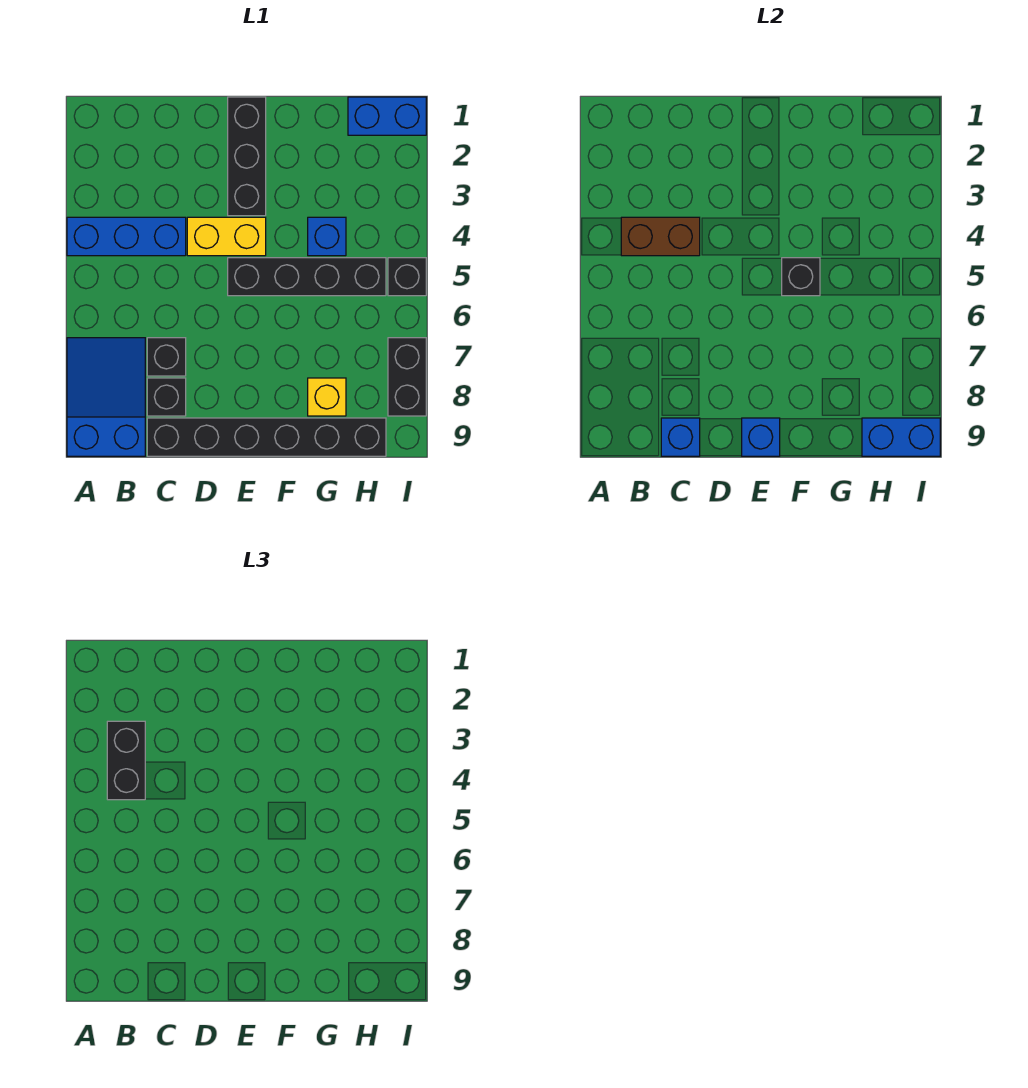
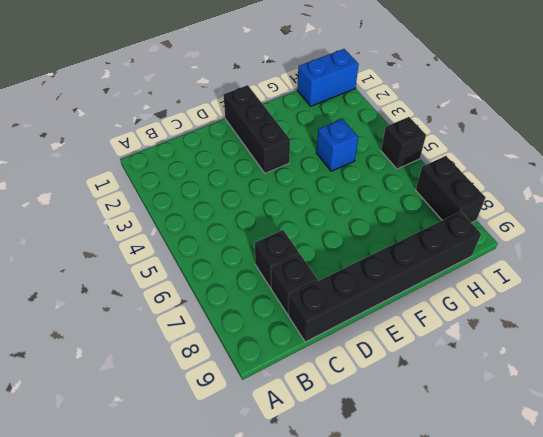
none -> blue 1x3 brick [67,217,186,256]
none -> blue 2x3 slope [67,338,145,456]
none -> yellow 1x2 brick [187,217,266,256]

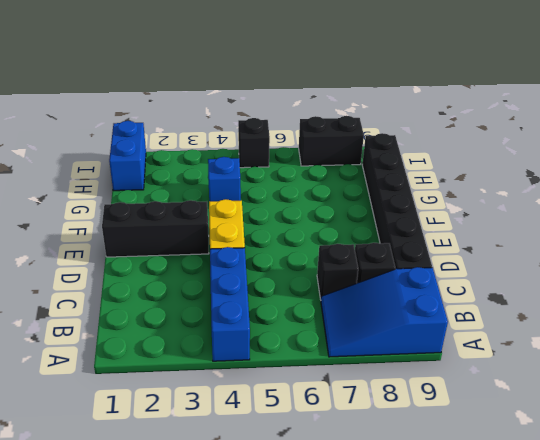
none -> black 1x4 brick [228,258,386,296]
none -> yellow 1x1 brick [308,378,346,416]
none -> brown 1x2 brick [621,217,700,256]

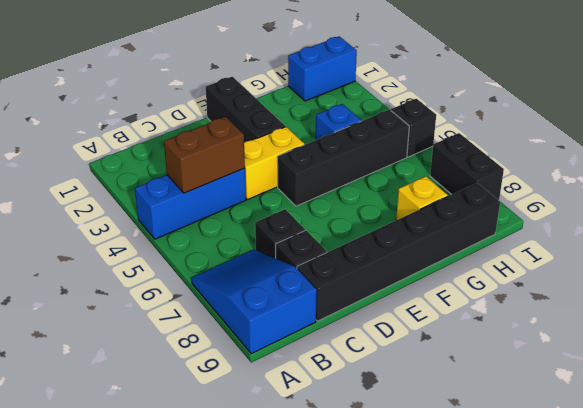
none -> blue 1x1 brick [661,418,700,456]
none -> blue 1x1 brick [742,418,780,456]
none -> black 1x1 brick [782,258,820,296]

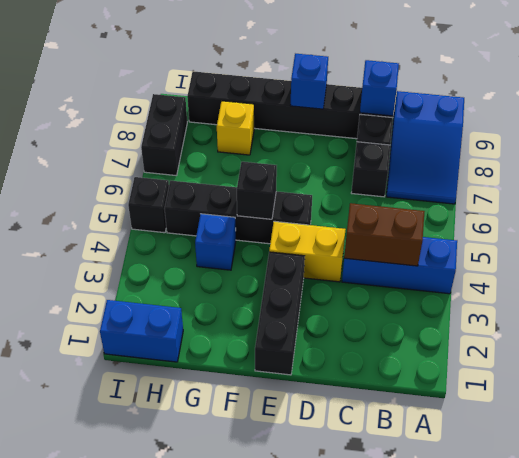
none -> blue 1x2 brick [862,418,940,456]
none -> black 1x2 brick [107,721,145,800]

